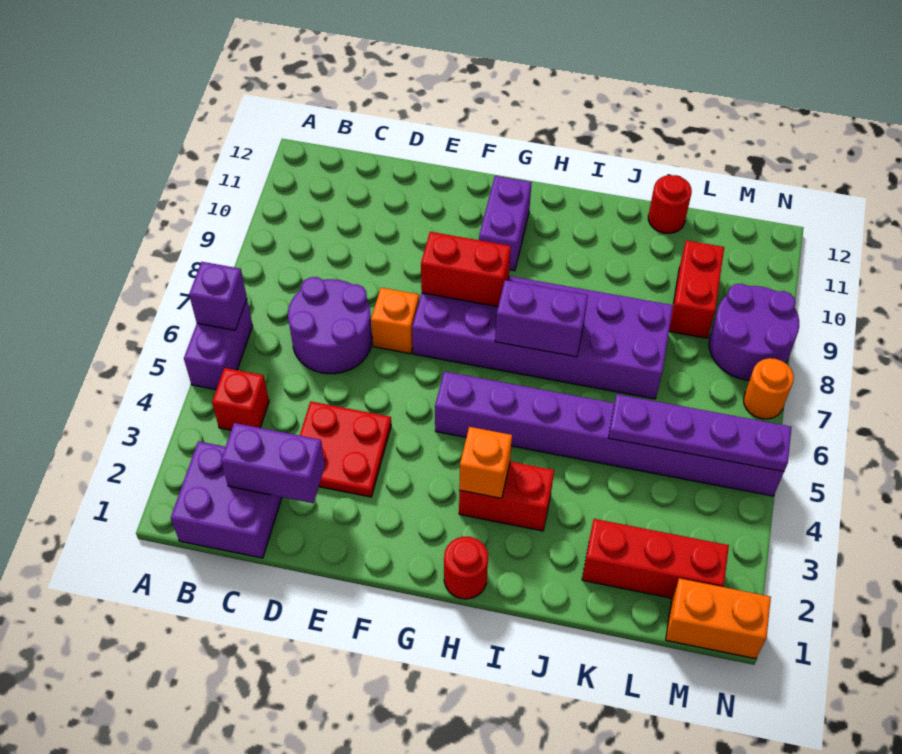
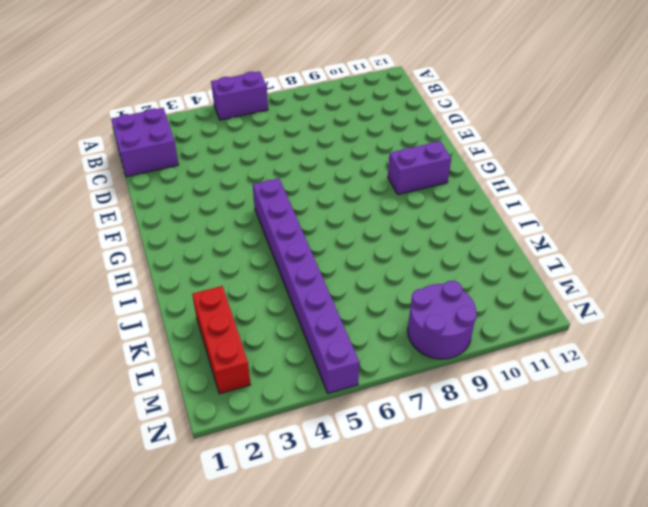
none -> red 1x1 brick [212,368,269,430]
none -> purple 2x2 round brick [288,277,372,374]
none -> red 2x2 plate [300,401,391,497]

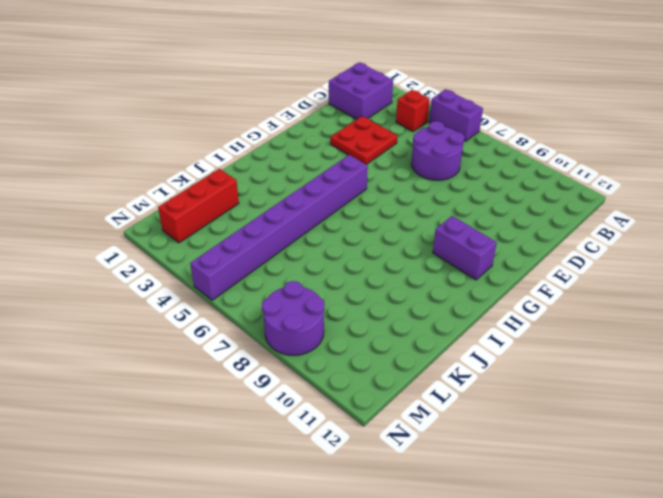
none -> orange 1x1 brick [371,288,419,354]
none -> purple 2x6 brick [412,276,673,399]
none -> red 1x1 round brick [444,537,488,599]

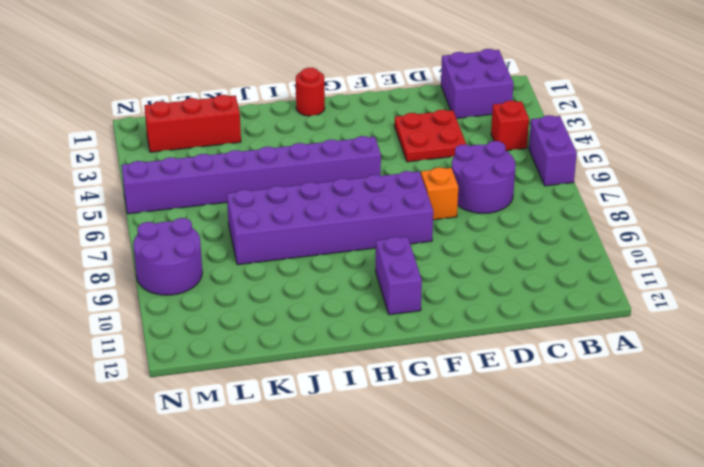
none -> red 1x2 brick [459,462,554,531]
none -> red 1x1 round brick [648,175,692,233]
none -> red 1x2 brick [669,240,724,338]

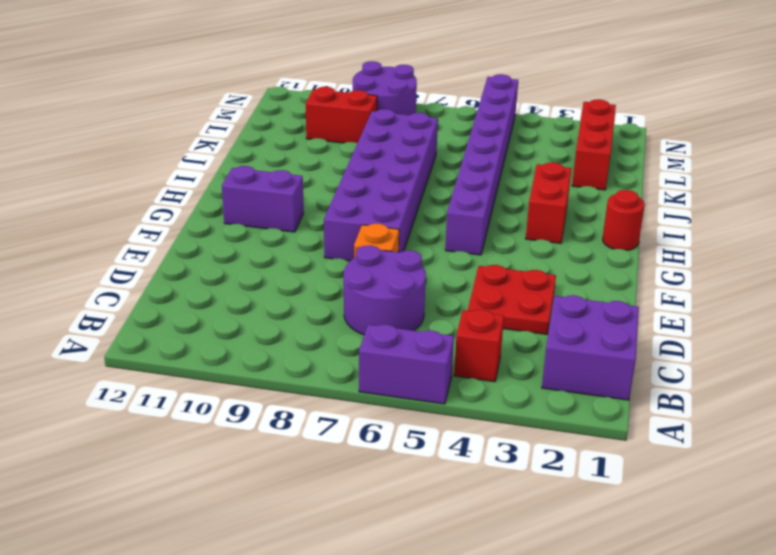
none -> red 1x1 round brick [648,175,692,233]
none -> orange 1x2 brick [666,578,771,659]
none -> orange 1x1 round brick [744,358,794,419]

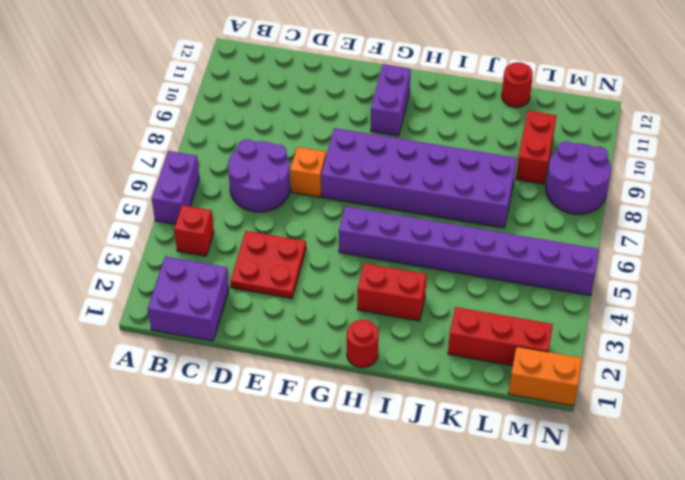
none -> orange 1x1 round brick [744,358,794,419]
none -> purple 1x1 brick [189,262,247,330]
none -> purple 1x2 brick [221,423,325,503]

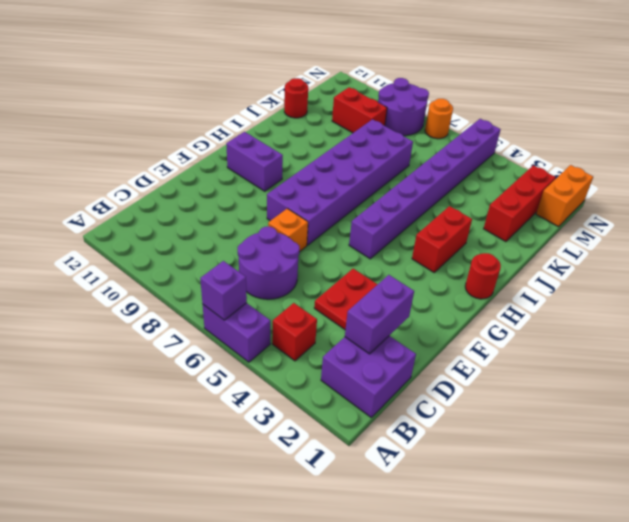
none -> red 1x2 brick [421,232,511,307]
none -> orange 1x1 brick [459,427,512,498]
none -> purple 1x2 brick [495,280,588,357]

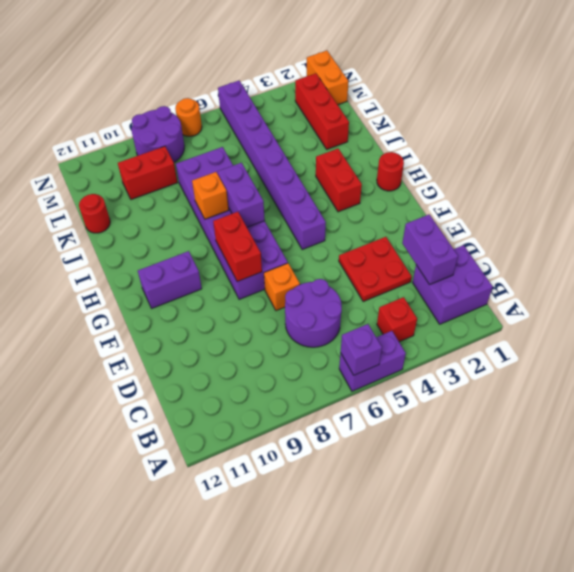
orange 1x1 brick [192,172,229,219] -> orange 1x1 brick moved to [459,427,512,498]
none -> purple 1x4 plate [608,394,792,472]

